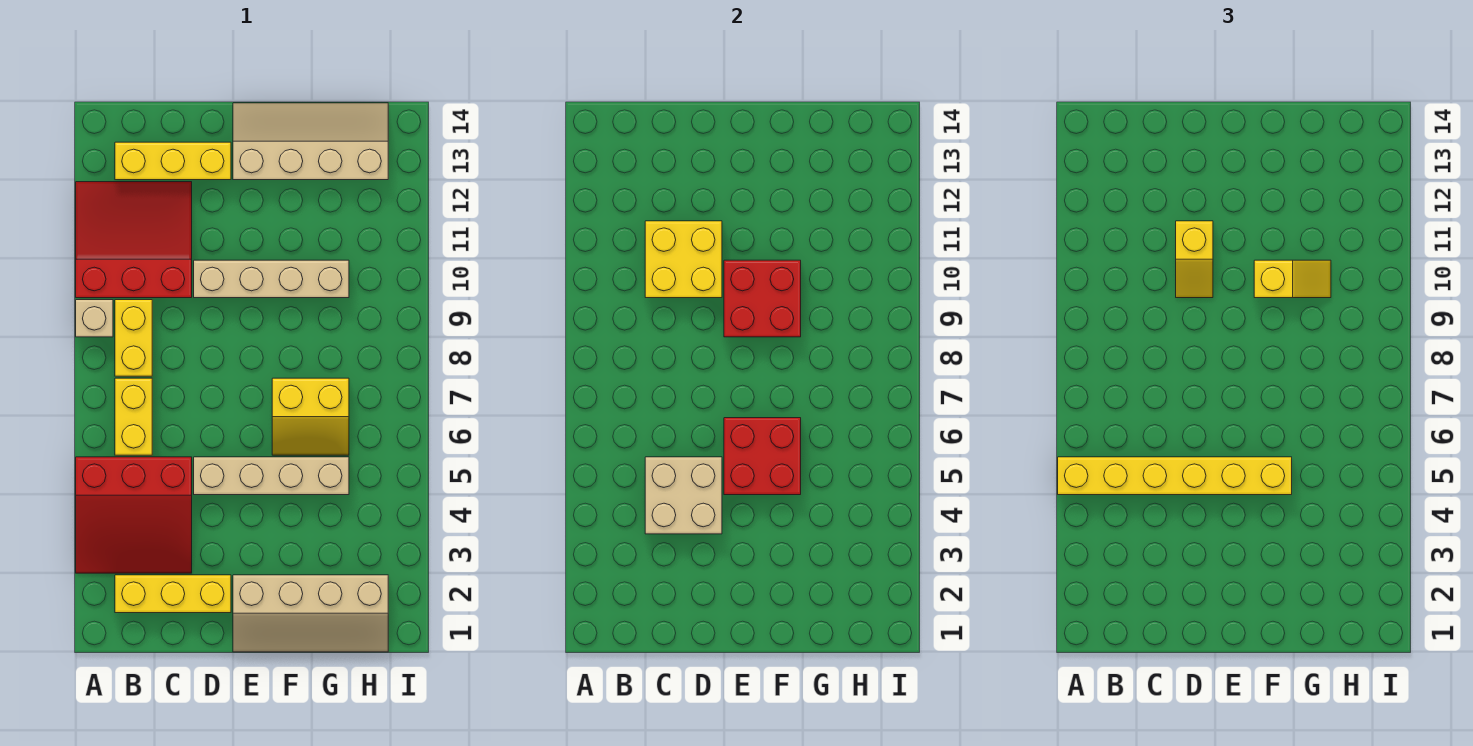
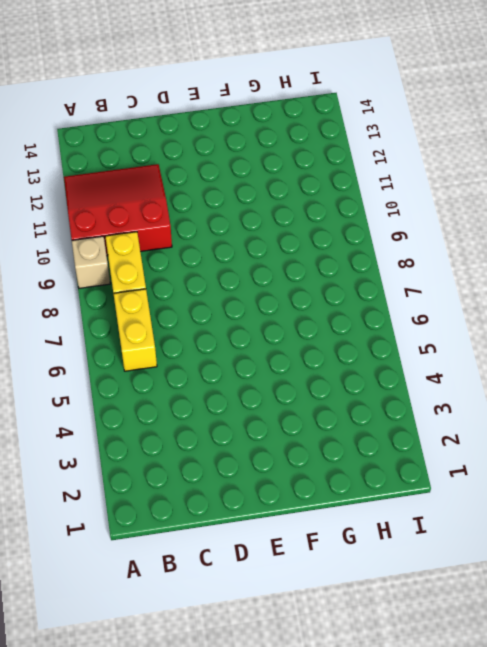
none -> red 3x3 slope [76,457,192,573]
none -> yellow 1x3 brick [115,575,231,613]
none -> yellow 1x3 brick [115,142,231,180]

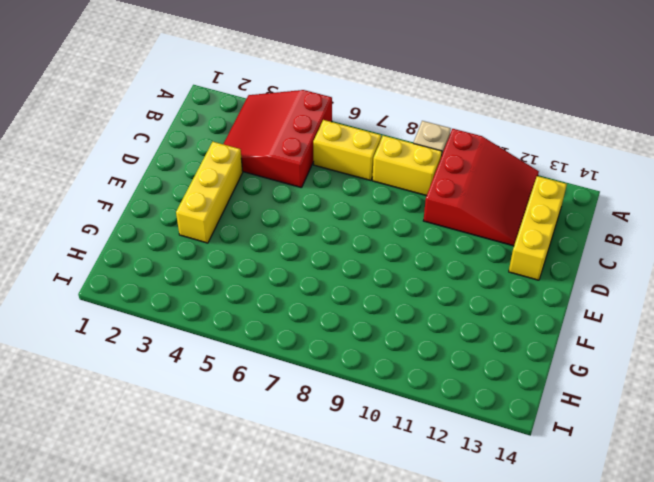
yellow 1x3 brick [176,142,243,243] -> yellow 1x3 brick moved to [115,575,231,613]
none -> tan 1x4 brick [194,457,349,495]
none -> tan 1x4 brick [194,260,349,298]
none -> tan 2x4 slope [233,575,388,652]

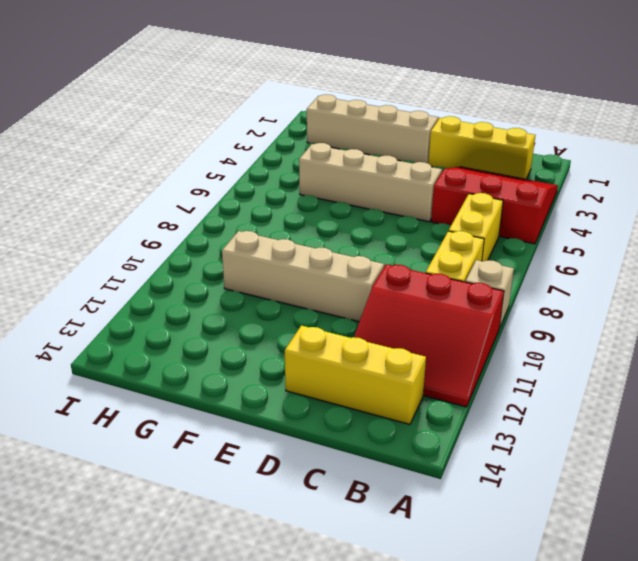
none -> tan 2x4 slope [233,103,388,180]
none -> yellow 2x2 slope [272,378,349,455]
none -> tan 2x2 brick [645,457,722,534]

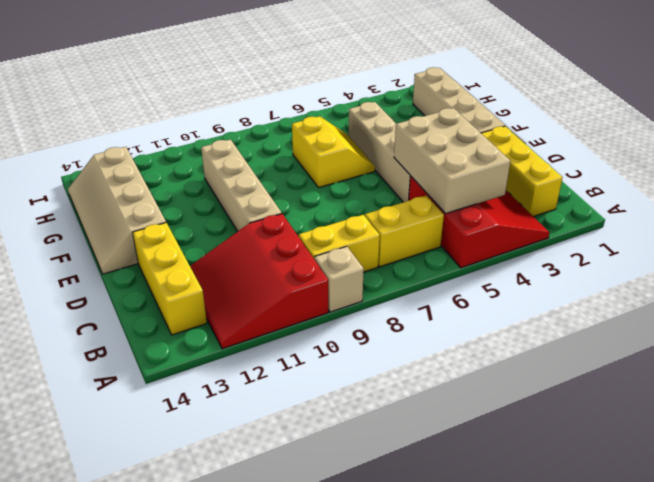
tan 2x3 brick [394,108,510,214] -> tan 2x2 brick [645,457,722,534]
none -> yellow 2x2 brick [645,221,722,298]
none -> red 2x2 brick [724,418,801,495]
none -> red 2x2 brick [724,260,801,337]

